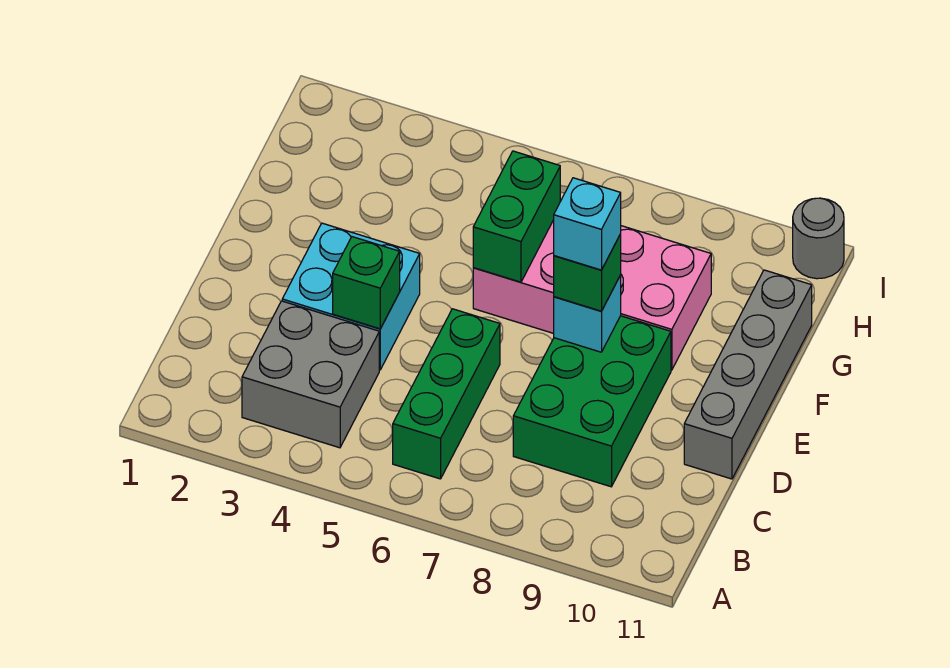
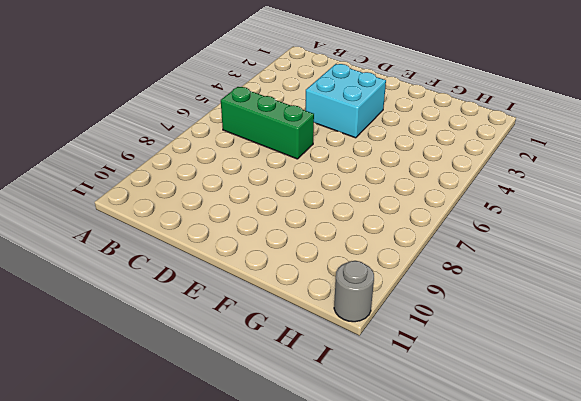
none -> grey 2x2 brick [242,301,379,448]
none -> green 2x3 brick [513,316,671,487]
none -> grey 1x4 brick [684,270,812,479]

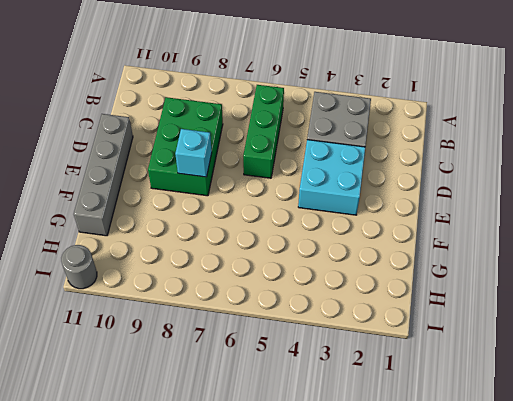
none -> pink 2x4 brick [473,220,711,370]
none -> green 1x1 brick [333,237,400,329]
none -> green 1x2 brick [473,151,560,282]

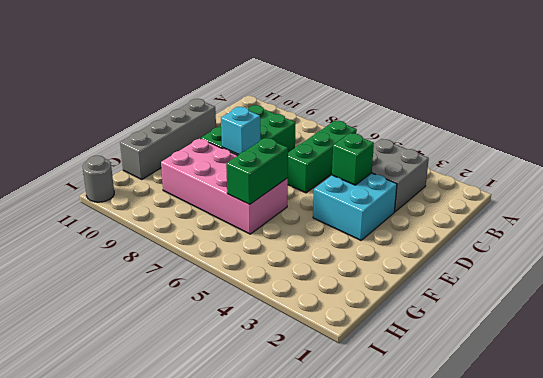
none -> green 1x1 brick [554,234,621,311]
none -> cyan 1x1 brick [554,178,621,270]

